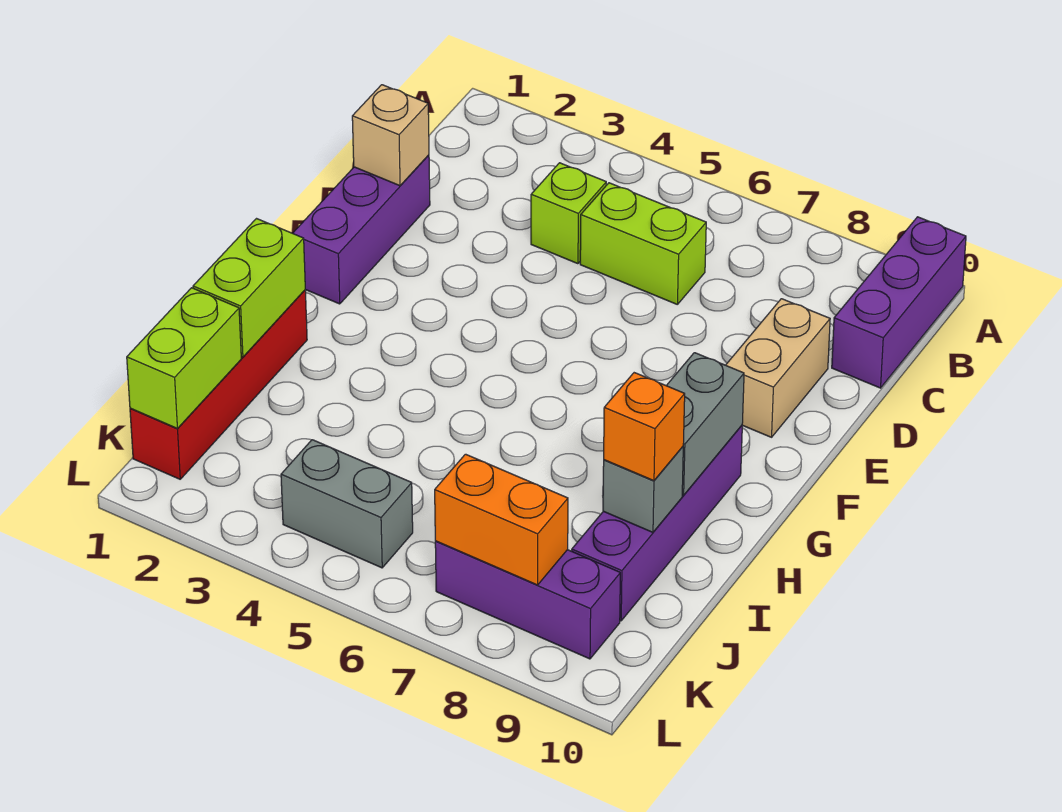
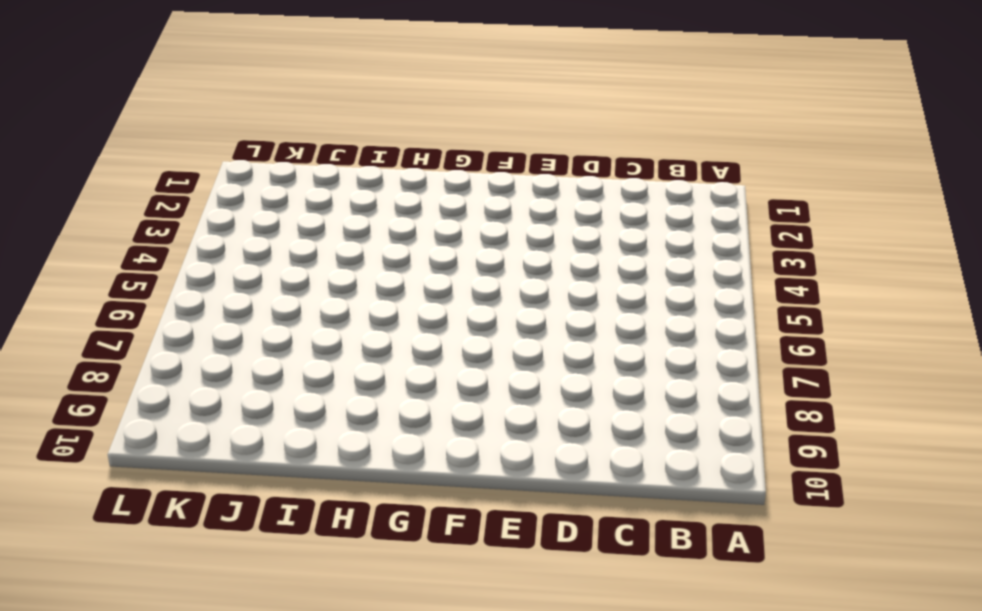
none -> purple 1x3 brick [832,217,966,388]
none -> lime 1x1 brick [531,163,606,264]
none -> lime 1x2 brick [580,183,706,304]

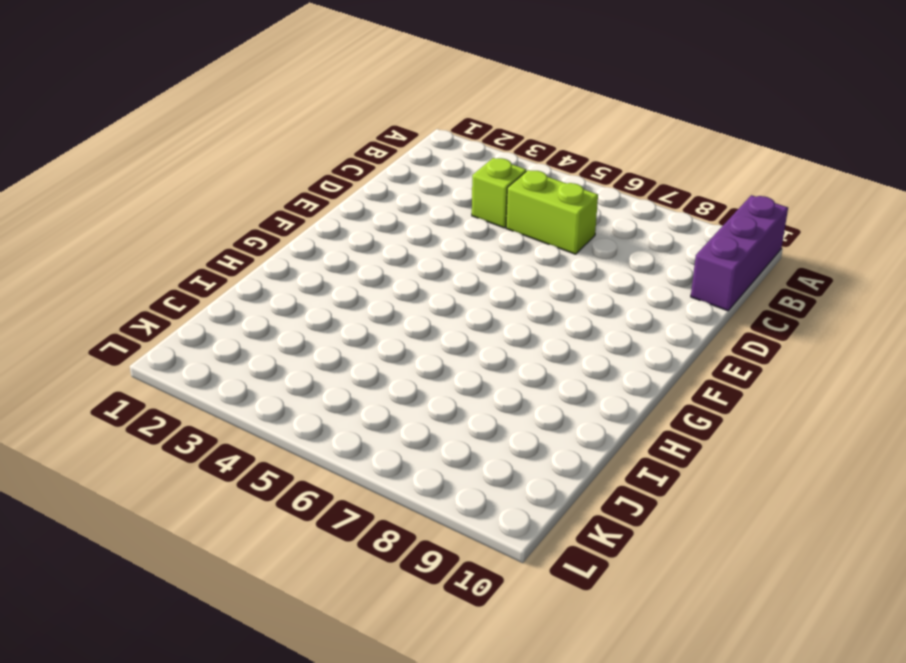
none -> purple 1x3 brick [293,155,430,304]
none -> tan 1x2 brick [726,299,830,437]
none -> purple 1x4 brick [572,425,742,621]

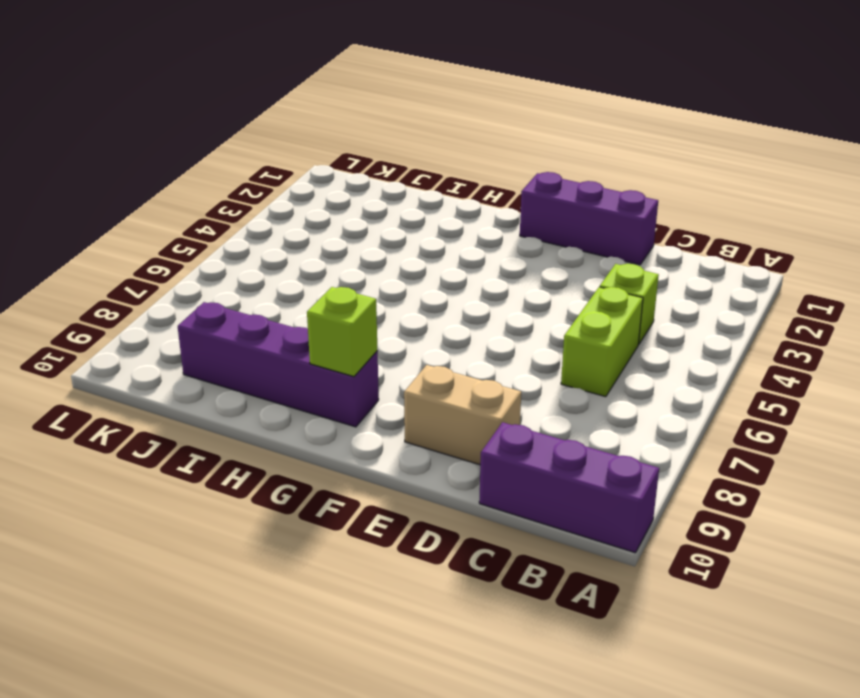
lime 1x1 brick [307,287,377,377] -> grey 1x2 brick [666,353,744,495]
none -> red 1x4 brick [130,290,307,479]
none -> grey 1x2 brick [281,440,413,568]
none -> purple 1x3 brick [435,541,620,659]

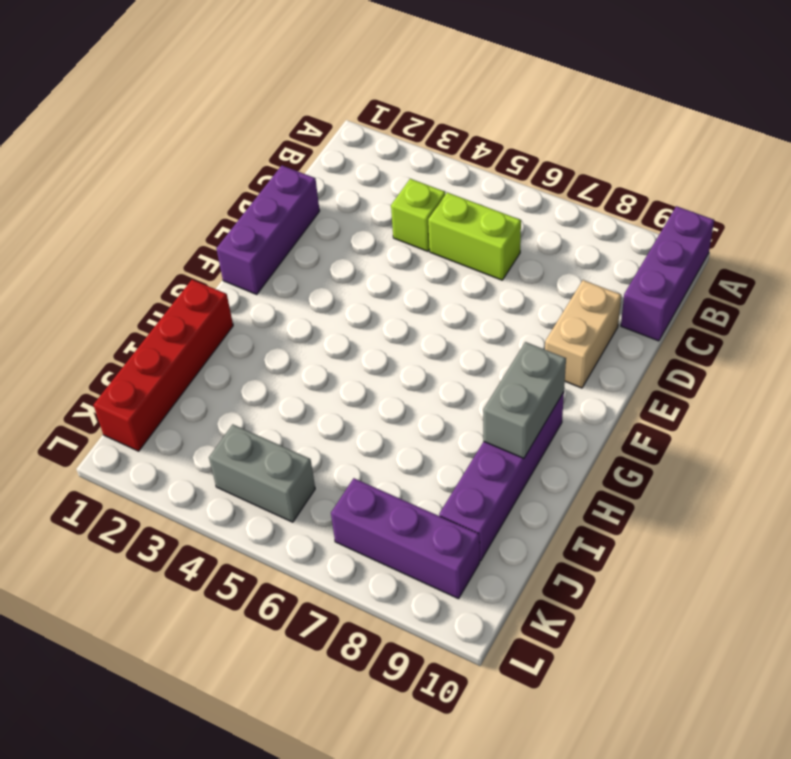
none -> tan 1x1 brick [352,85,429,186]
none -> lime 1x2 brick [193,219,305,357]
none -> grey 1x1 brick [603,447,683,532]

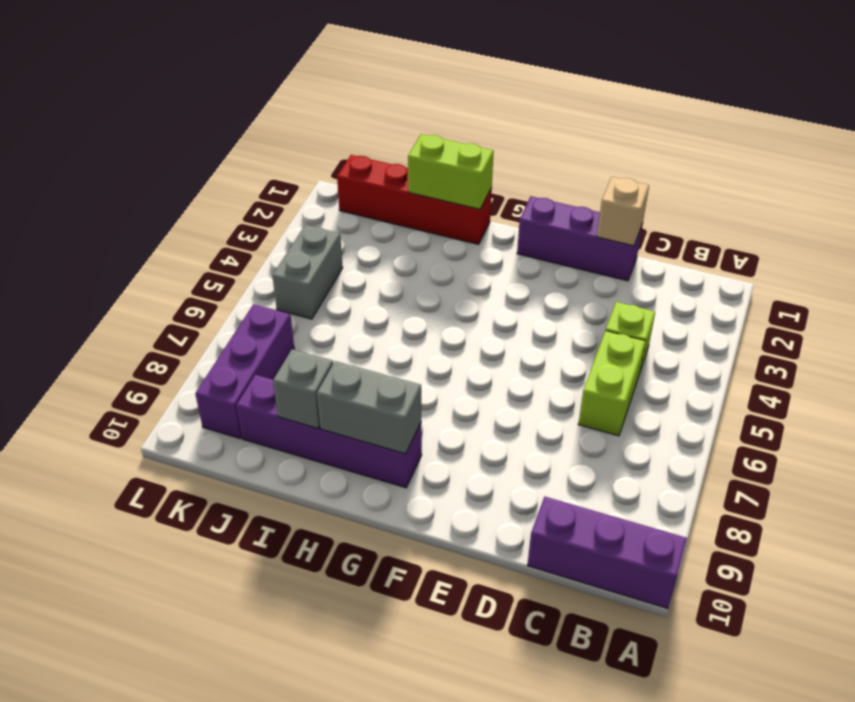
none -> tan 1x2 brick [726,299,830,437]
none -> lime 1x2 brick [127,288,241,428]
none -> orange 1x2 brick [435,454,568,585]

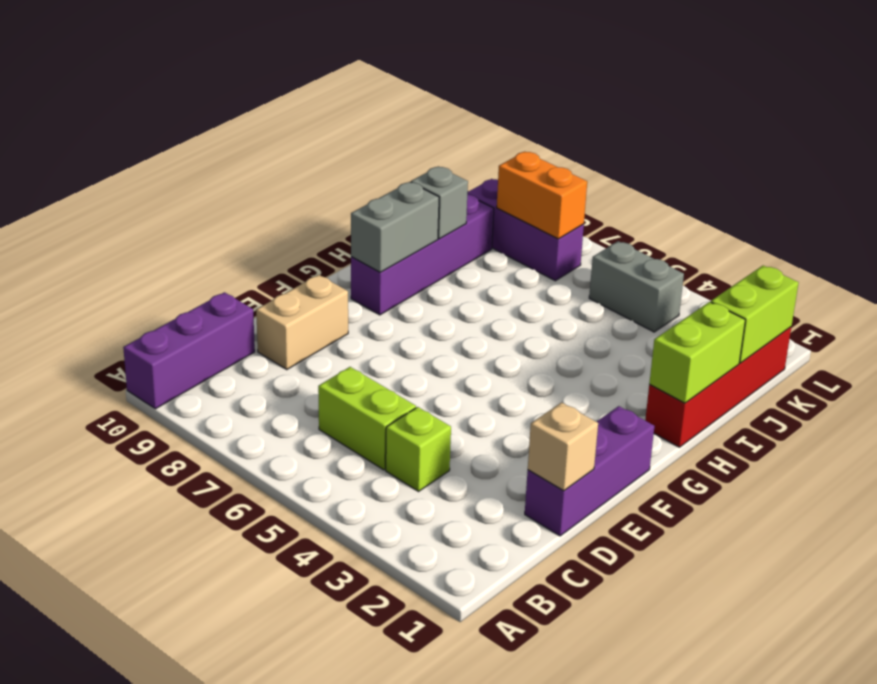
none -> orange 1x1 brick [604,373,685,481]

